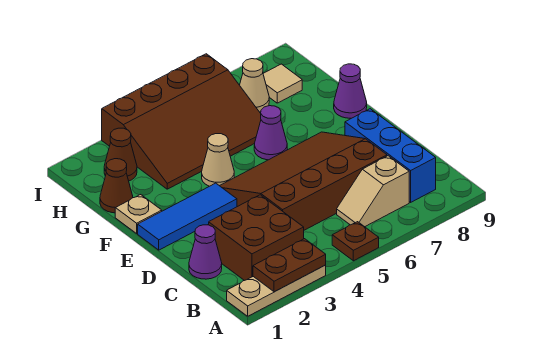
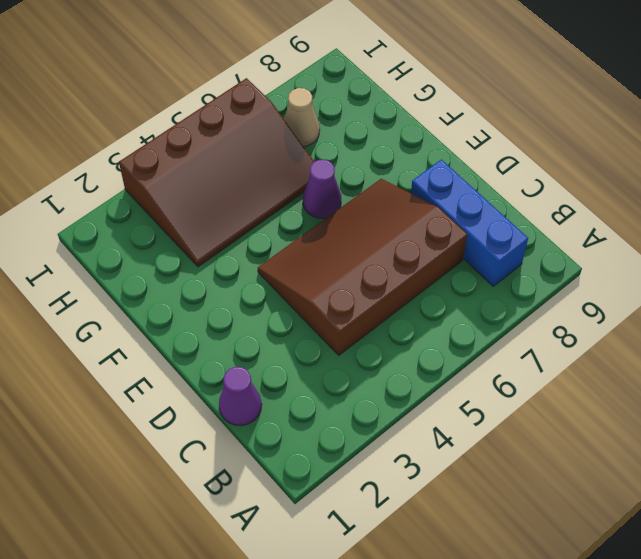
none -> tan 1x3 plate [227,265,326,316]
none -> brown 1x1 plate [332,222,379,261]
none -> brown 2x2 brick [209,195,304,281]

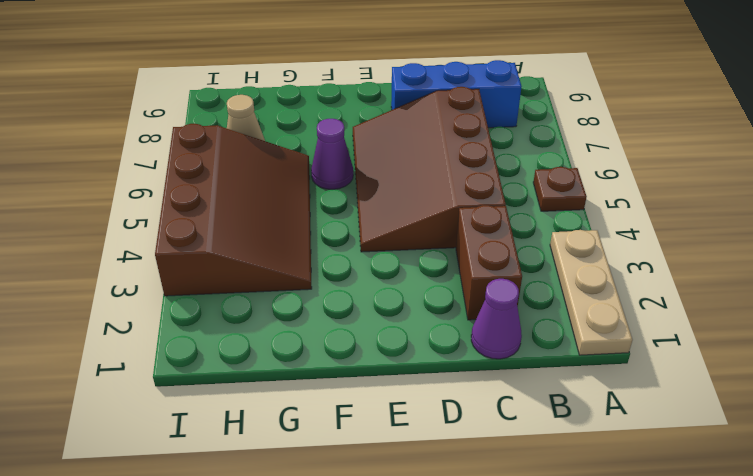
brown 1x2 brick [456,205,522,320] -> brown 2x2 brick [209,195,304,281]
none -> tan 1x2 slope [337,156,409,227]
none -> blue 1x3 tile [138,183,237,250]
none -> tan 1x1 plate [115,195,162,233]

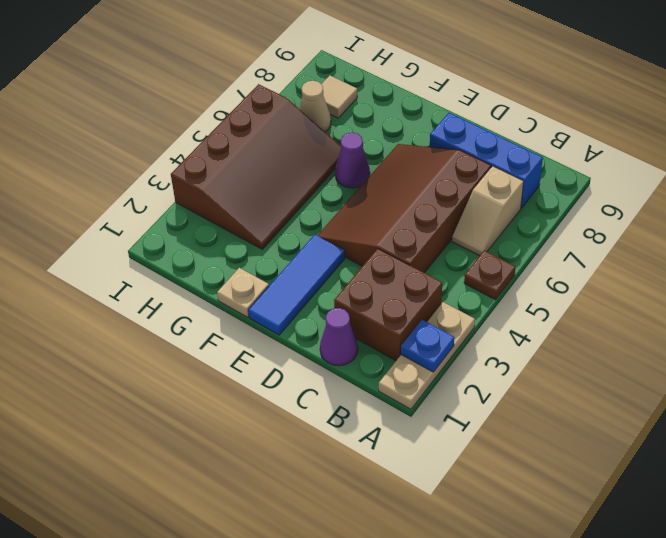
blue 1x1 plate [401,320,454,372] -> brown 1x2 plate [253,239,326,292]
none -> tan 1x1 cone [202,134,234,186]
none -> purple 1x1 cone [334,64,367,118]
none -> brown 1x1 cone [100,159,133,213]

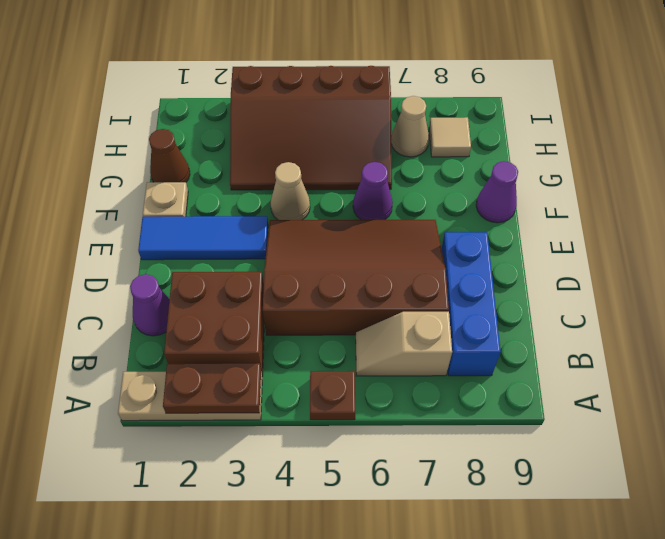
none -> brown 1x1 cone [104,128,137,181]

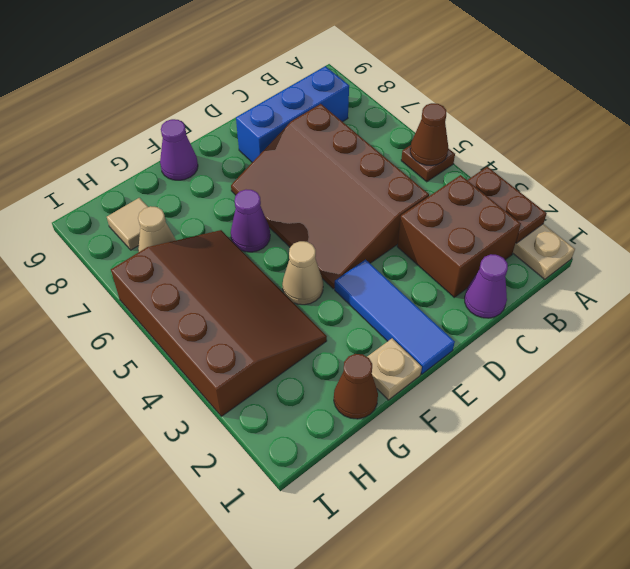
brown 1x1 cone [410,103,448,166] -> brown 1x1 cone moved to [104,128,137,181]
none -> tan 1x2 slope [337,156,409,227]

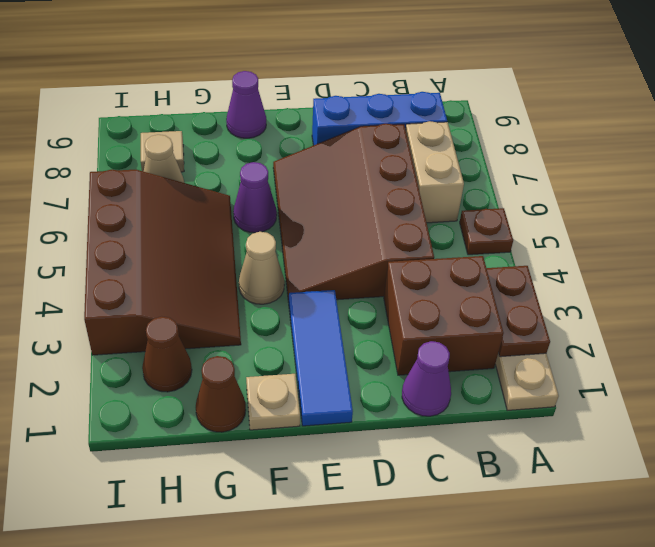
tan 1x2 brick [406,121,464,223] -> tan 1x2 slope [337,156,409,227]

